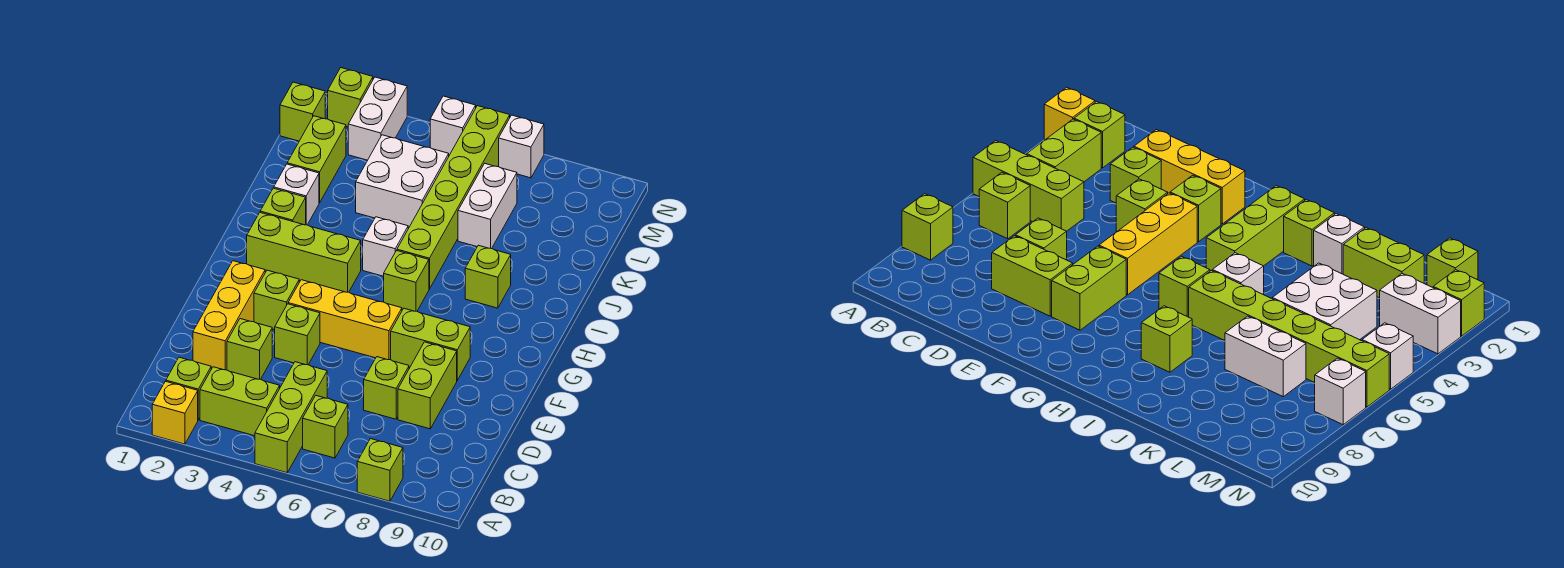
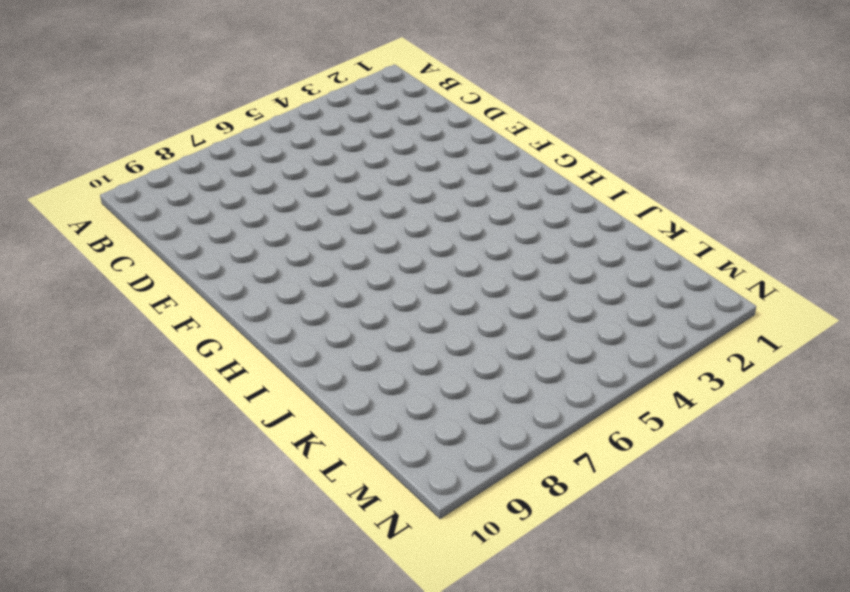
none -> yellow 1x1 brick [152,381,198,444]
none -> lime 1x3 brick [255,362,327,473]
none -> lime 1x1 brick [357,439,403,501]

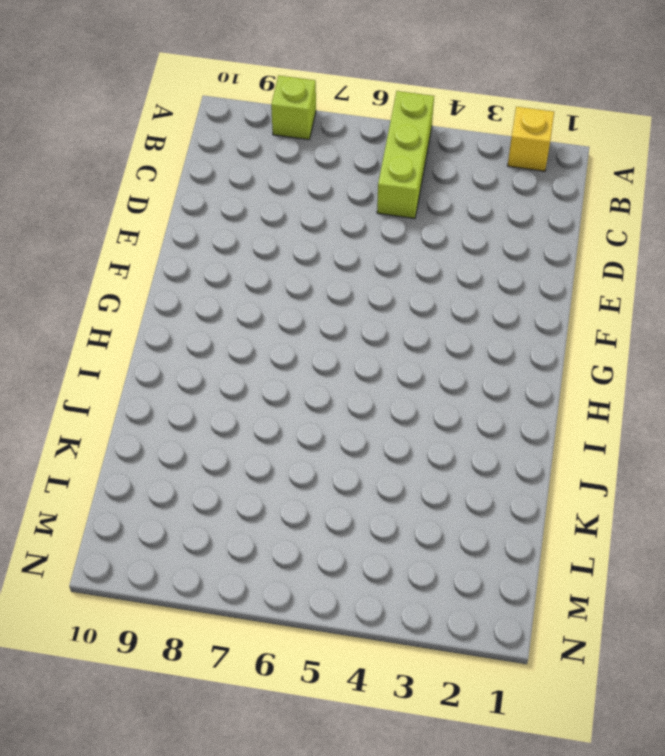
none -> lime 1x1 brick [166,357,211,420]
none -> lime 1x2 brick [200,367,280,436]
none -> lime 1x1 brick [303,395,348,458]

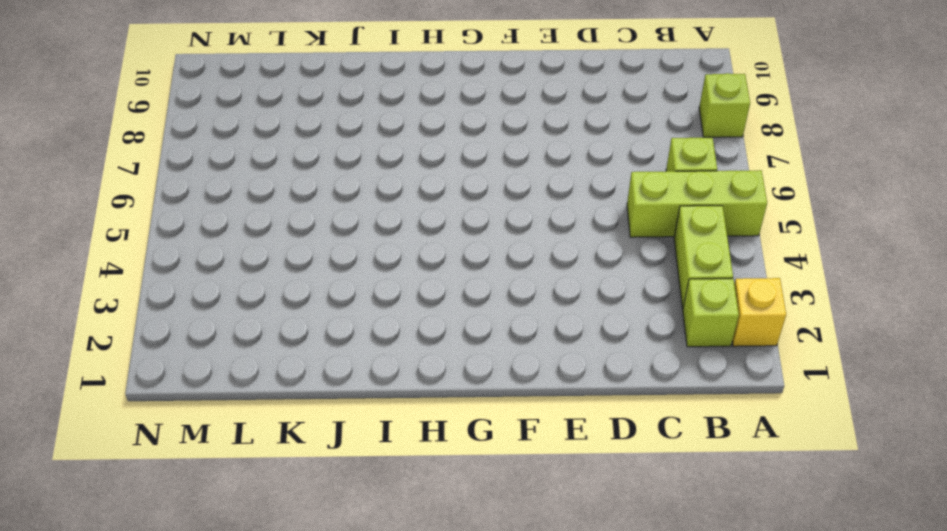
none -> yellow 1x3 brick [193,261,265,370]
none -> lime 1x1 brick [227,319,272,379]
none -> lime 1x1 brick [364,357,409,419]

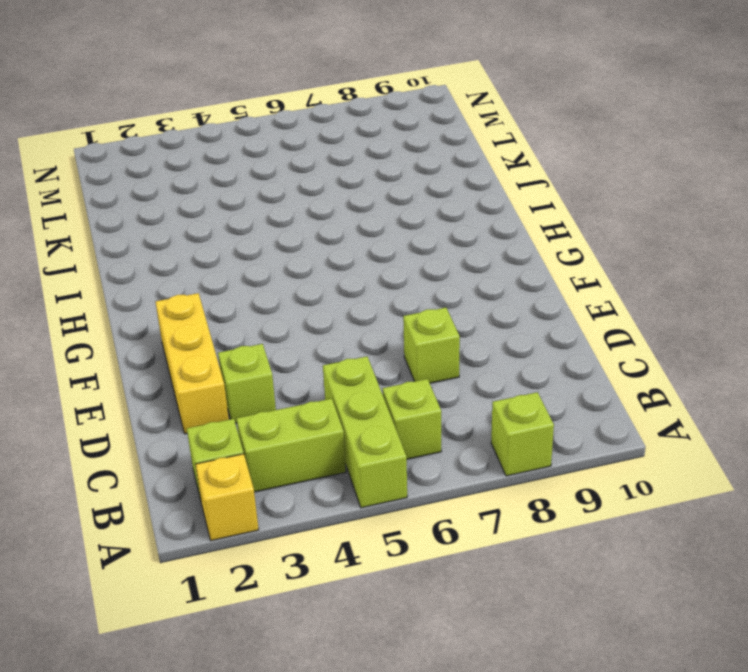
none -> lime 1x2 brick [398,342,457,429]
none -> lime 1x1 brick [275,304,320,365]
none -> lime 1x1 brick [254,270,299,330]

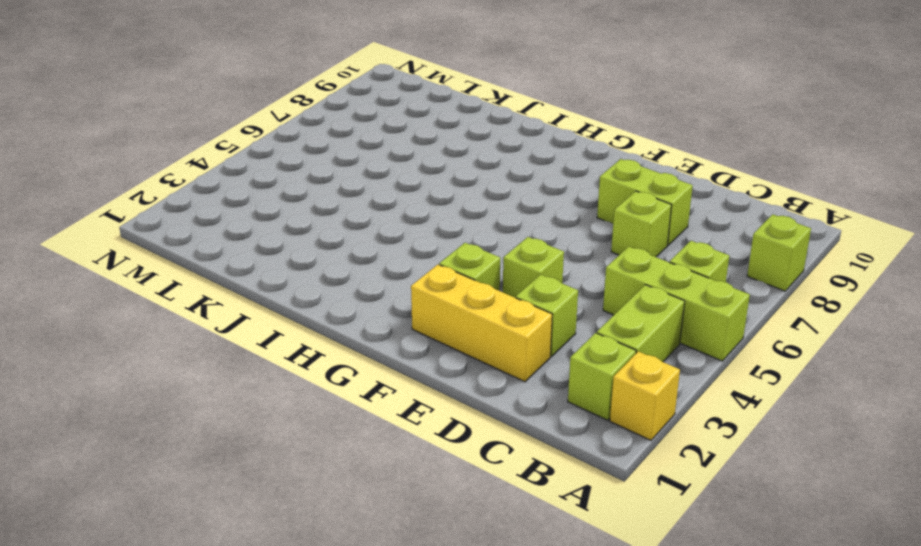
none -> yellow 1x3 brick [288,280,402,360]
none -> lime 1x2 brick [390,308,470,380]
none -> lime 1x3 brick [247,213,361,292]

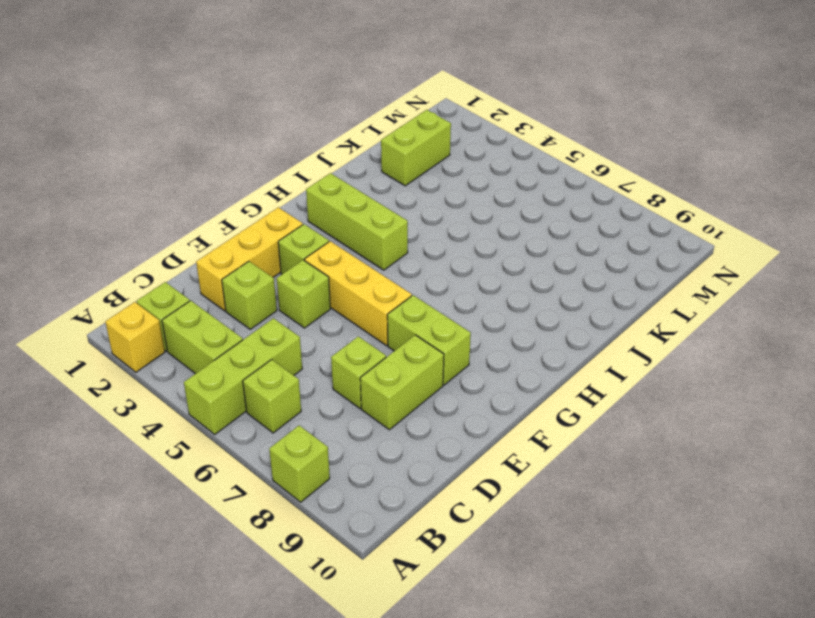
none -> lime 1x1 brick [384,251,429,311]
none -> lime 1x1 brick [260,188,306,225]
none -> white 1x1 brick [363,217,408,276]

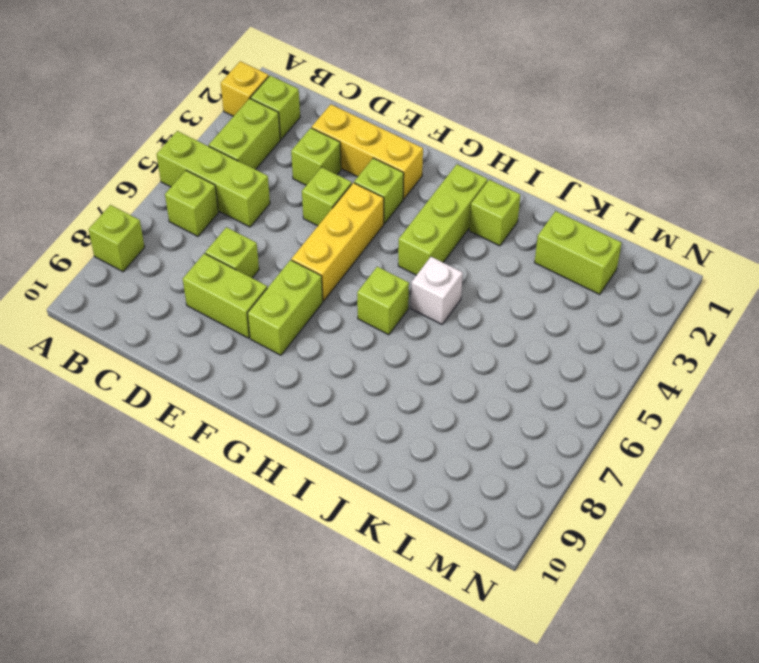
none -> lime 1x6 brick [397,106,510,289]
none -> lime 1x1 brick [465,245,511,308]
none -> white 1x1 brick [274,164,319,225]

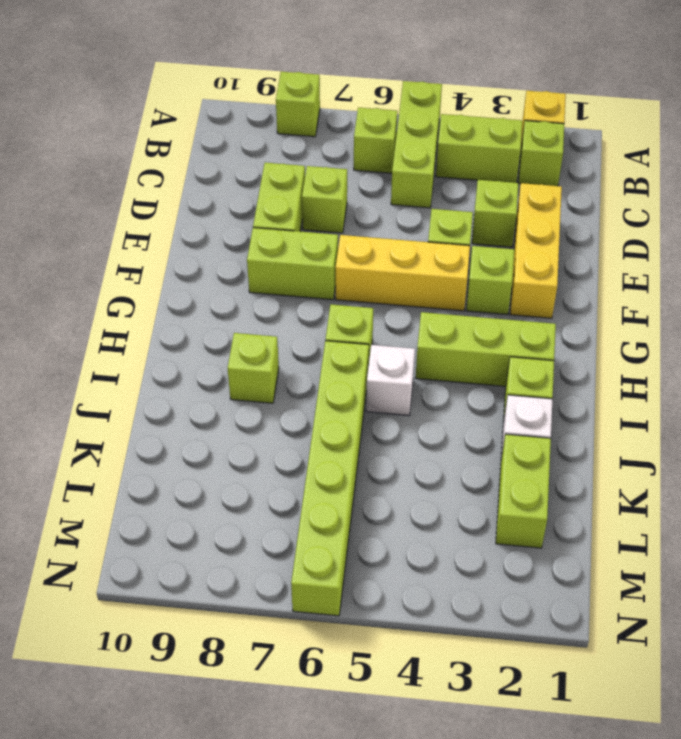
none -> white 2x2 brick [356,135,449,228]
none -> white 1x2 brick [458,164,517,249]
none -> lime 1x1 brick [280,82,325,141]

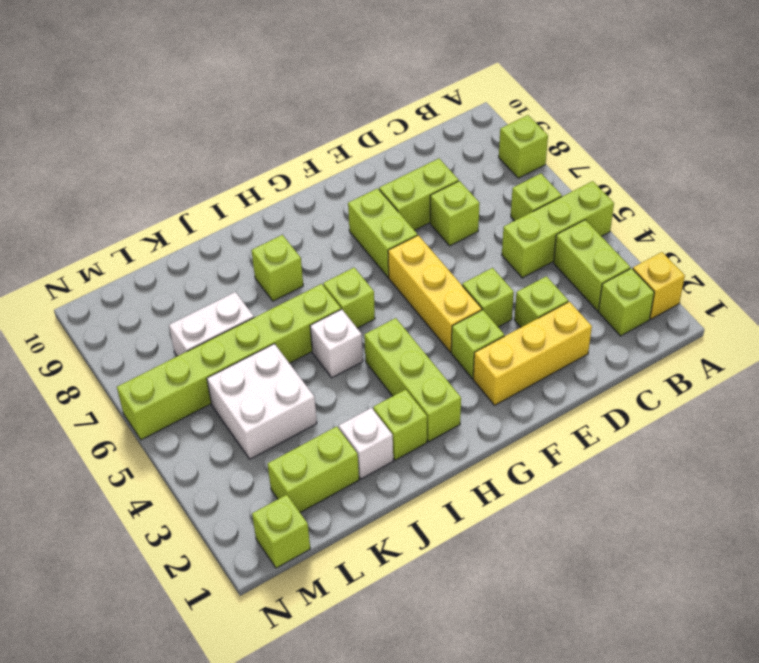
none -> white 1x2 brick [348,77,407,160]
none -> lime 1x1 brick [328,68,373,127]
none -> white 1x1 brick [430,96,476,155]

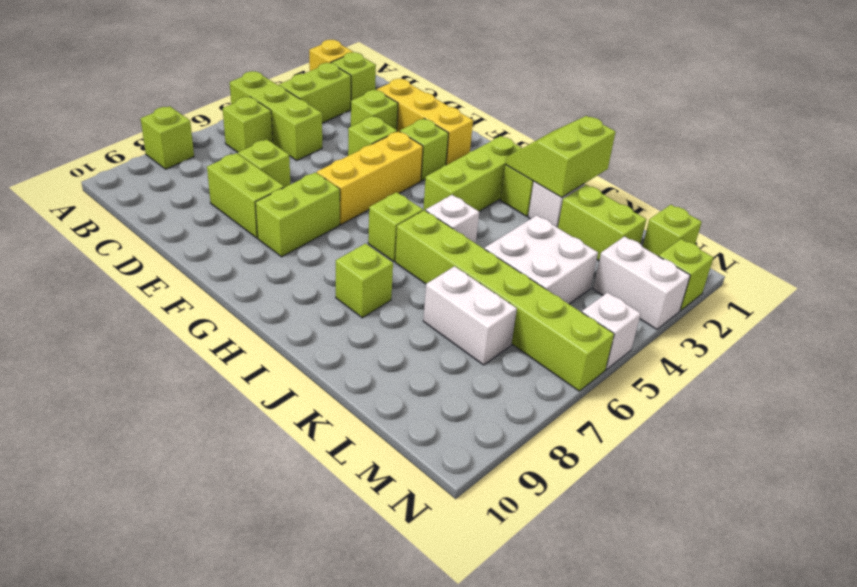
lime 2x2 slope [505,116,616,197] -> none
none -> white 1x1 brick [499,115,544,178]

